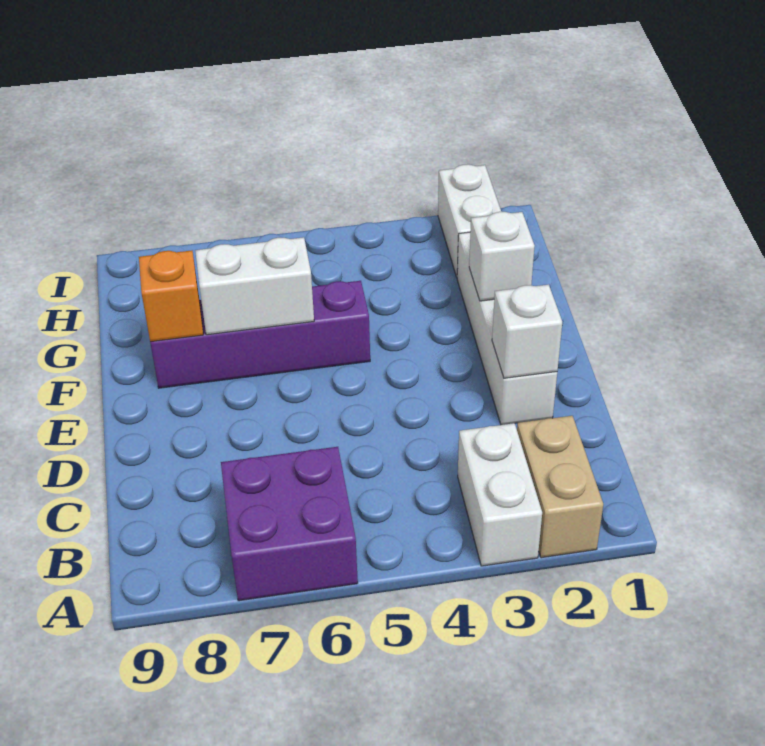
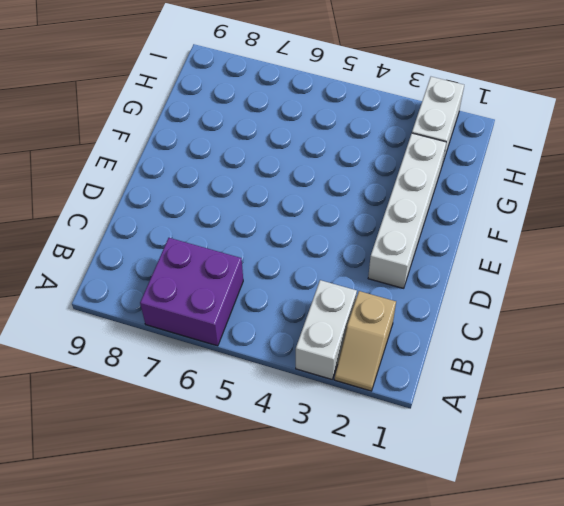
tan 1x2 slope [334,291,396,391] -> tan 1x2 brick [517,416,603,558]
none -> purple 1x4 brick [150,281,370,388]
none -> white 1x1 brick [492,284,562,378]

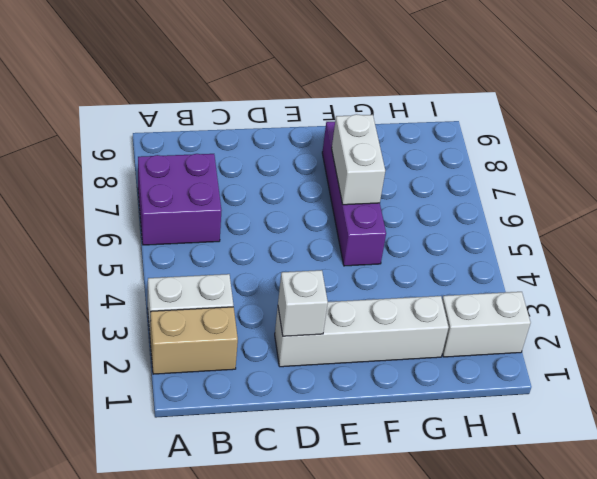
none -> white 1x1 brick [469,212,535,301]
none -> orange 1x1 brick [139,251,203,342]

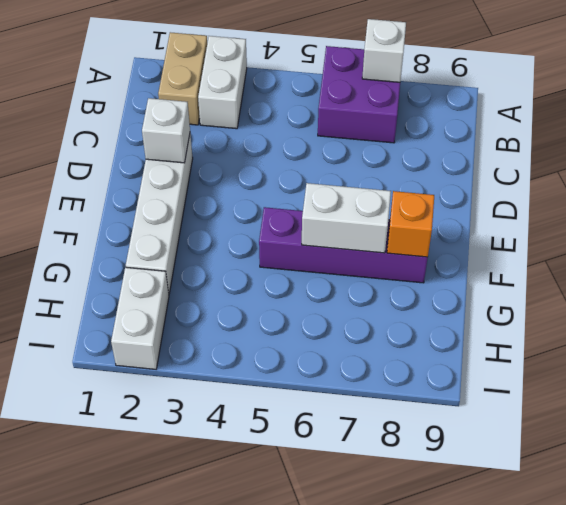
white 1x1 brick [362,19,406,82] -> white 1x1 brick moved to [469,212,535,301]

